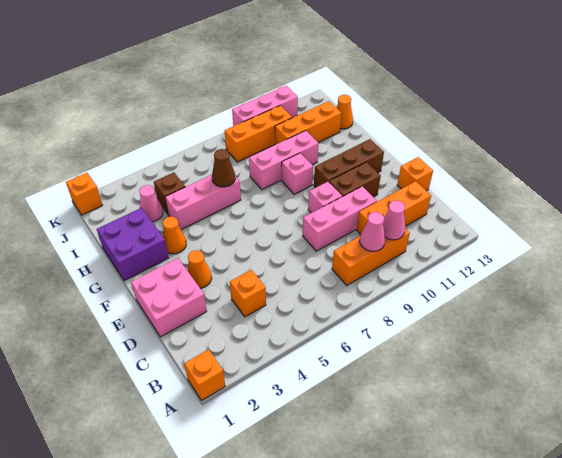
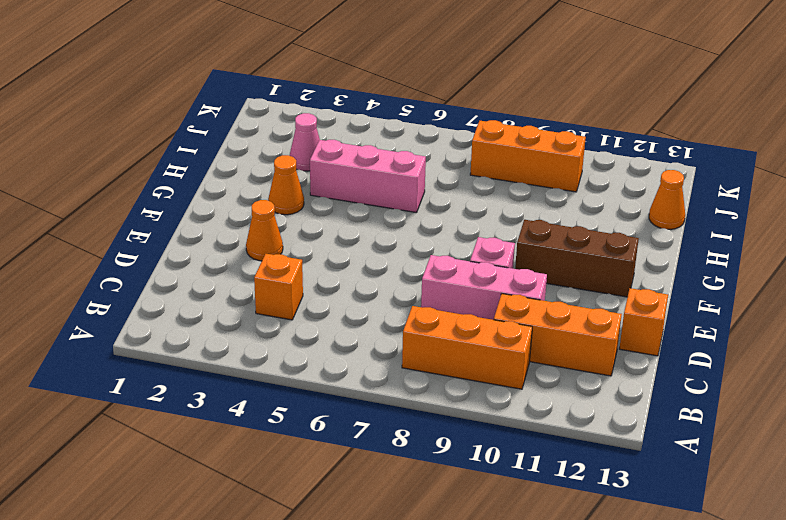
none -> orange 1x1 brick [184,349,225,401]
none -> pink 2x2 brick [131,258,207,337]
none -> brown 1x2 brick [329,162,381,197]

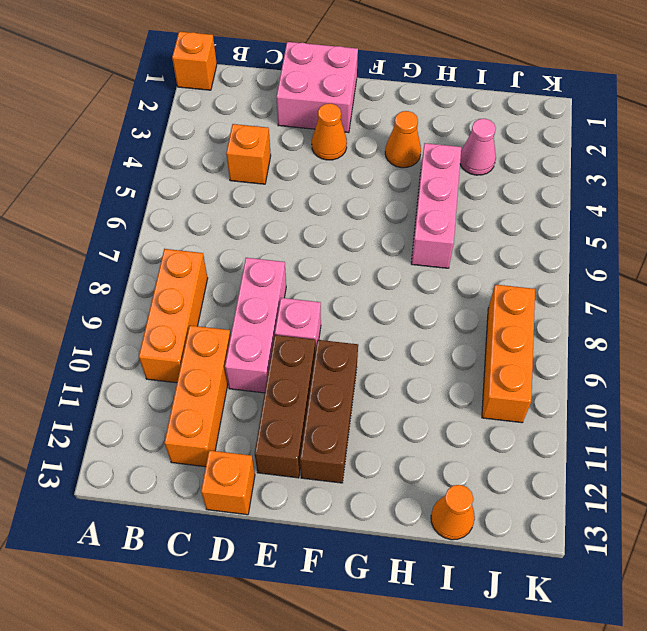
brown 1x3 brick [255,335,315,478] -> brown 1x2 brick [329,162,381,197]
none -> purple 2x2 brick [97,208,169,281]
none -> pink 1x1 brick [282,153,313,194]
none -> pink 1x3 brick [249,131,319,190]

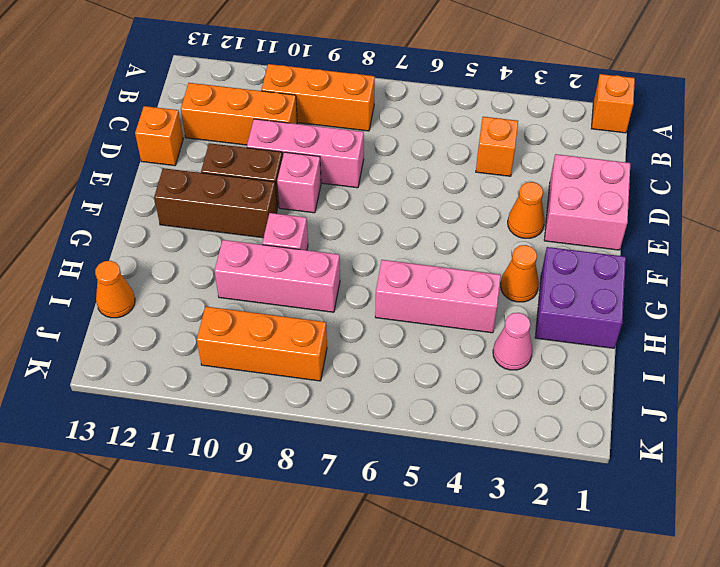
none -> brown 1x1 brick [154,172,185,214]
none -> orange 1x3 brick [275,101,341,145]
none -> orange 1x1 brick [66,173,103,215]

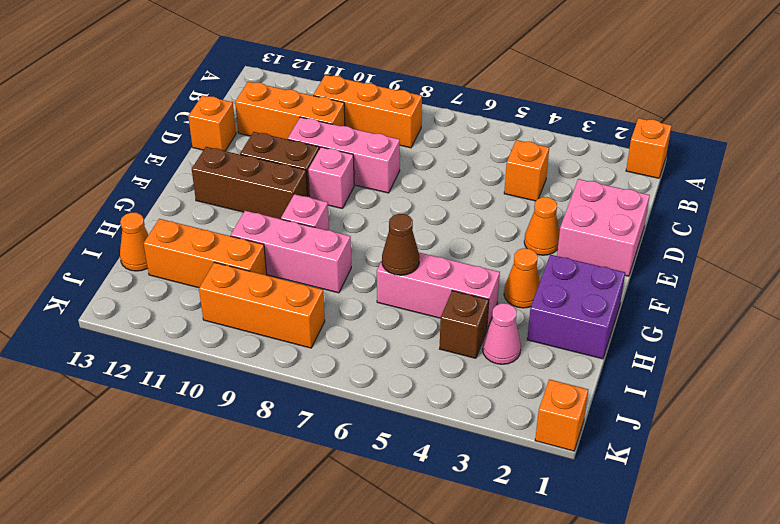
none -> pink 1x3 brick [232,86,298,126]
none -> pink 1x1 cone [360,212,385,251]
none -> pink 1x1 cone [383,201,405,240]

